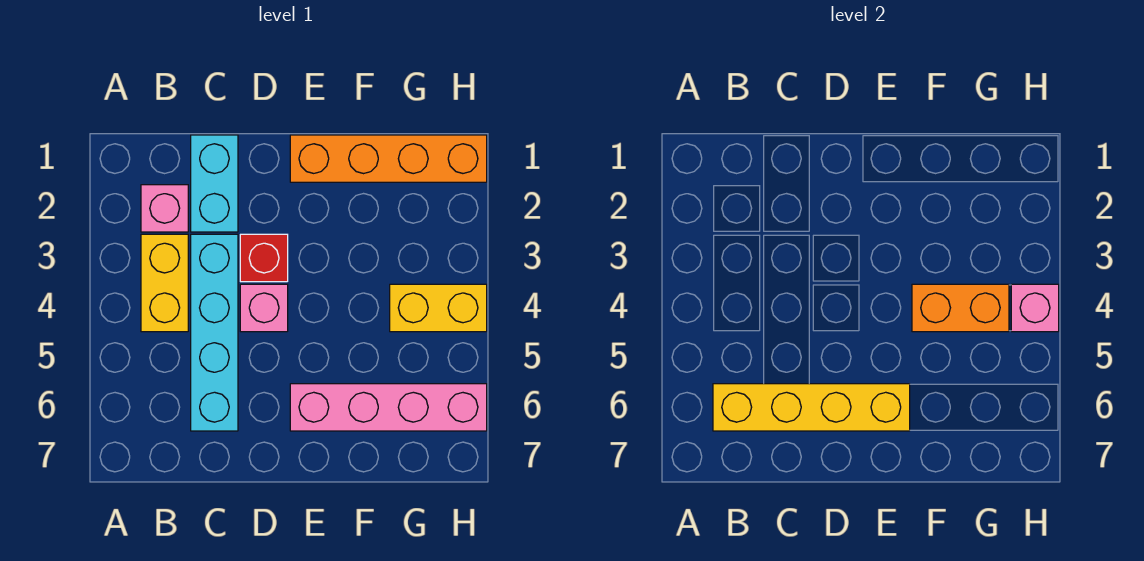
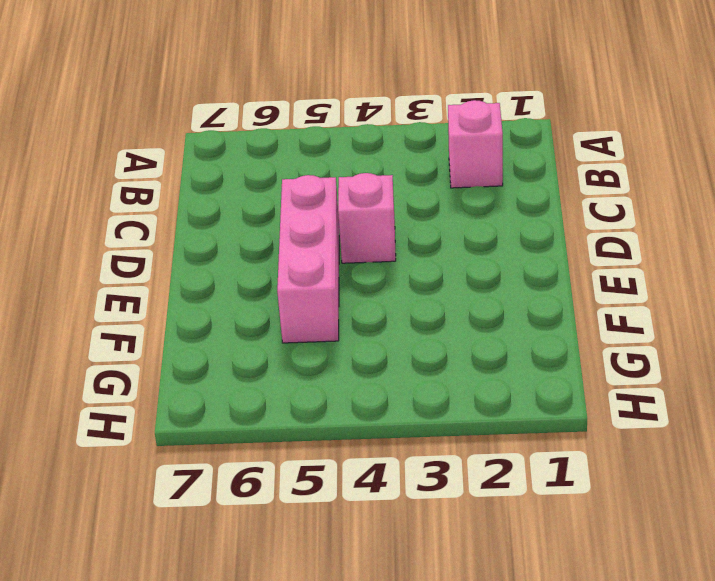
pink 1x3 brick [277,175,339,343] -> none
none -> yellow 1x2 brick [141,234,188,332]
none -> cyan 1x2 brick [191,135,238,232]
none -> cyan 1x4 brick [191,234,238,431]

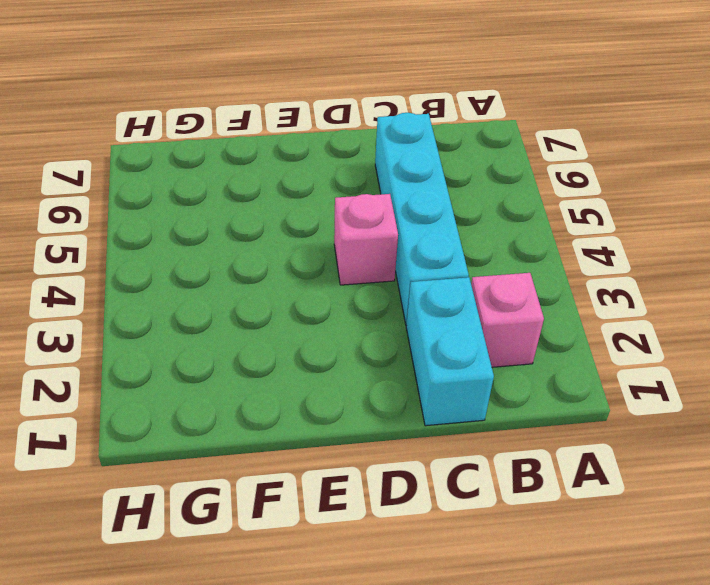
none -> yellow 1x2 brick [141,234,188,332]
none -> red 1x1 brick [240,234,288,282]
none -> orange 1x4 brick [290,135,487,182]

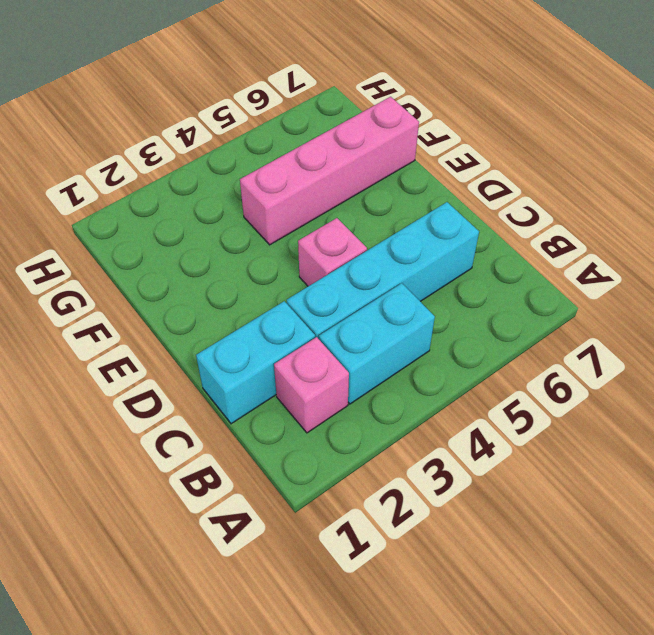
cyan 1x2 brick [319,283,435,404] -> yellow 1x2 brick [141,234,188,332]
pink 1x4 brick [240,97,419,245] -> pink 1x4 brick turned to [290,384,487,431]
none -> red 1x1 brick [240,234,288,282]
none -> orange 1x4 brick [290,135,487,182]
none -> yellow 1x2 brick [390,284,487,332]

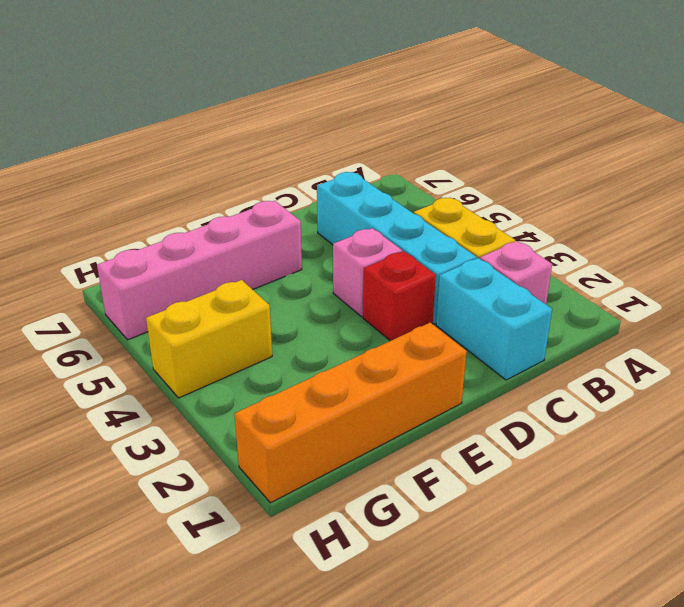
none -> yellow 1x4 brick [713,384,910,431]
none -> orange 1x2 brick [912,284,1009,332]
none -> pink 1x1 brick [1011,284,1059,332]

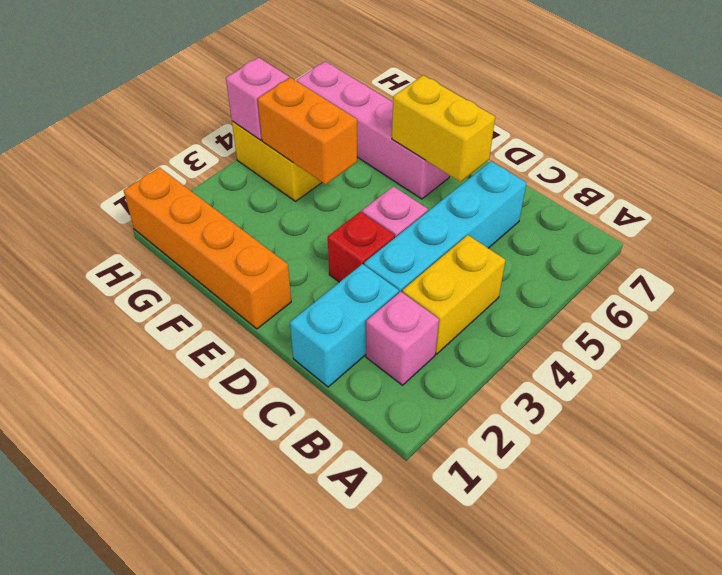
yellow 1x2 brick [392,75,495,182] -> yellow 1x4 brick [713,384,910,431]

